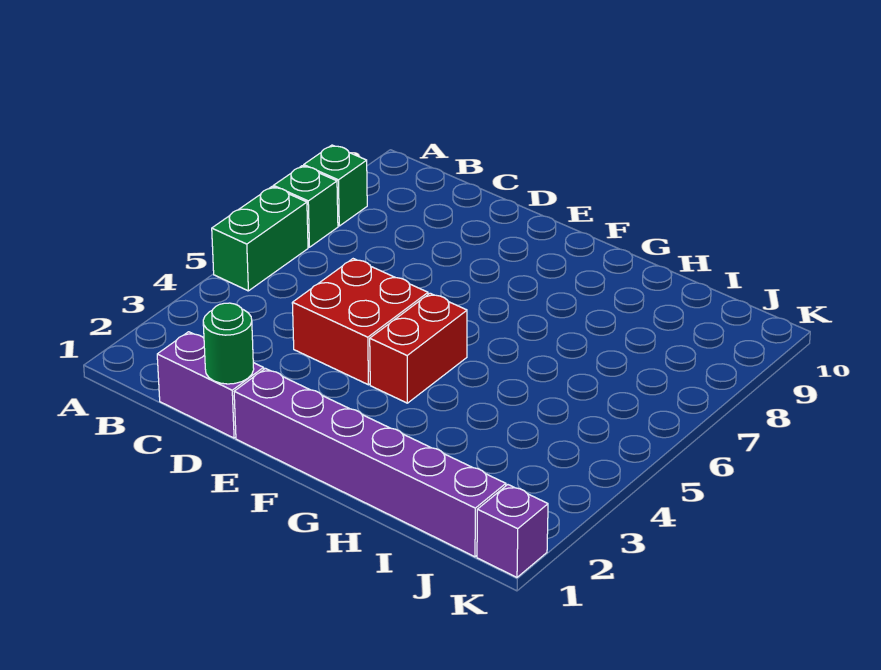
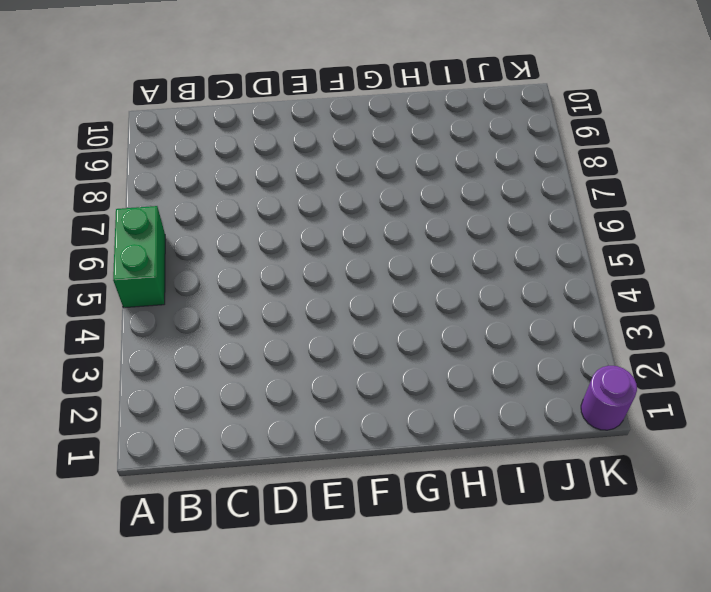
purple 1x1 round brick [581,366,637,430] -> purple 1x1 brick [477,485,548,577]
none -> green 1x1 brick [274,166,338,247]
none -> green 1x1 brick [304,145,367,226]

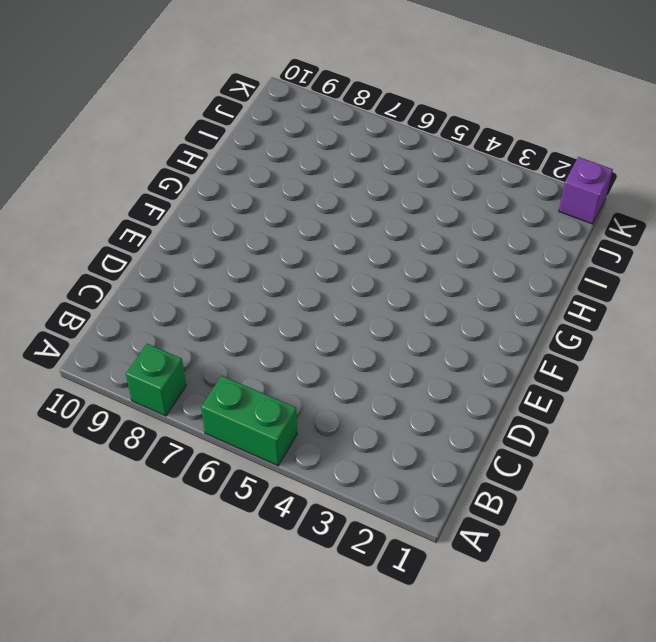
none -> green 1x1 brick [274,166,338,247]
none -> purple 1x2 brick [157,332,264,438]

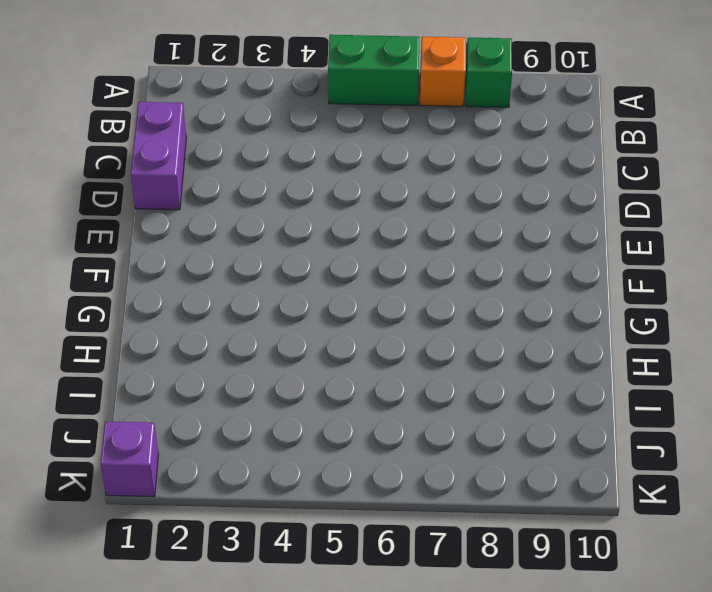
orange 1x1 brick [420,37,466,106] -> green 1x1 brick [274,166,338,247]
none -> red 2x2 brick [292,259,428,385]
none -> purple 1x6 brick [234,368,506,557]

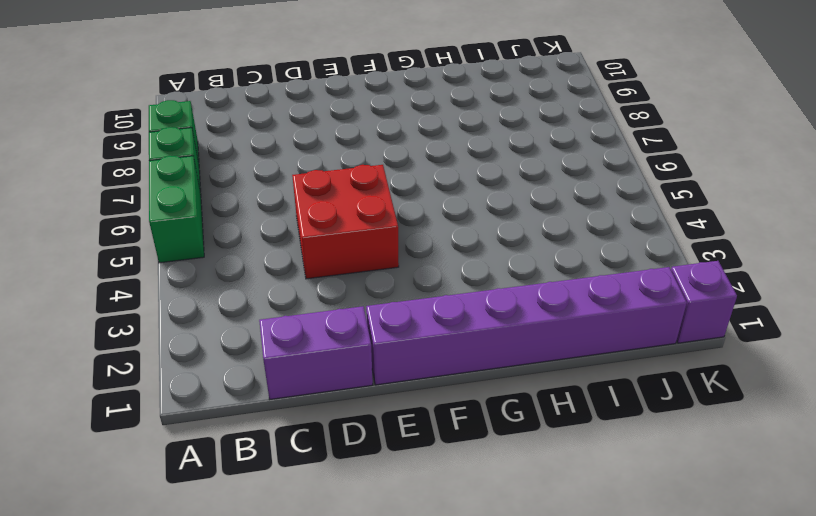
none -> red 1x2 brick [370,293,467,403]
none -> green 1x1 round brick [203,303,254,384]

